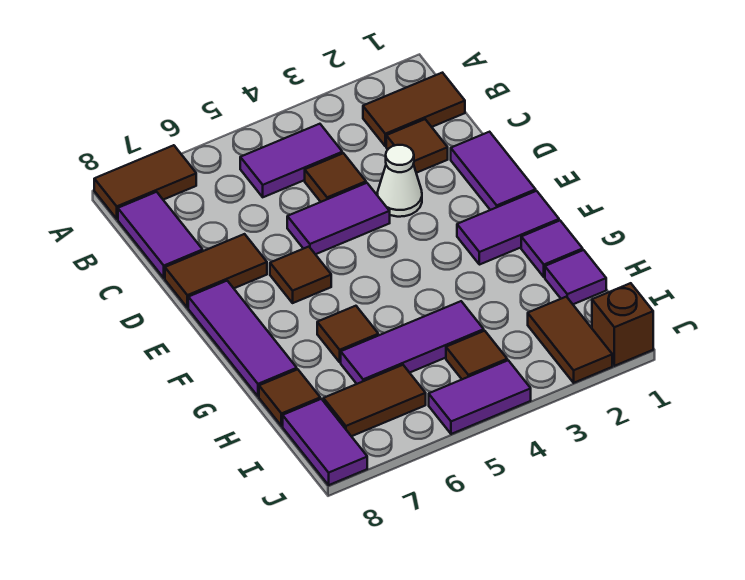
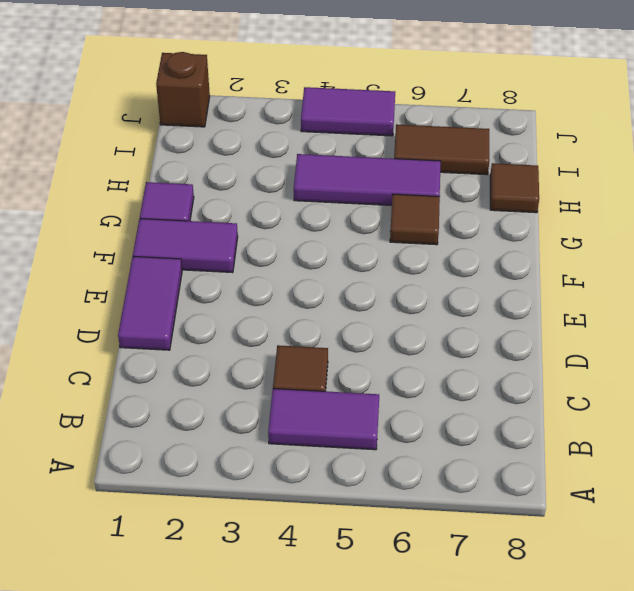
none -> brown 1x2 tile [94,145,196,219]
none -> brown 1x2 tile [363,73,465,146]
none -> purple 1x2 tile [118,192,203,278]

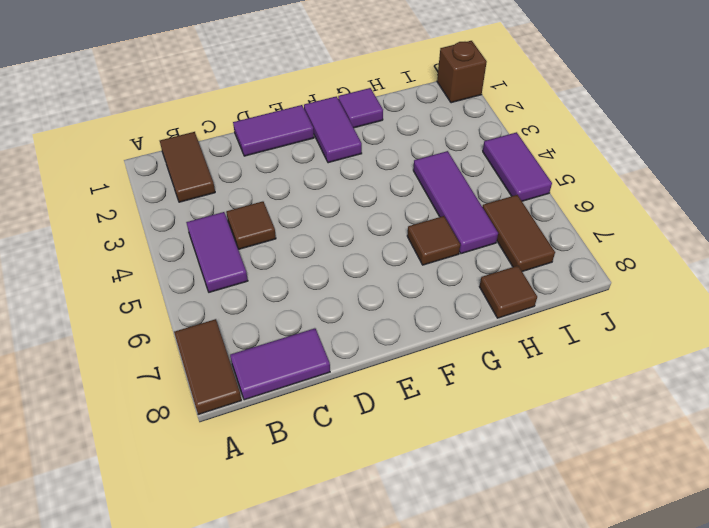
none -> brown 1x1 tile [386,119,448,173]
none -> white 1x1 cone [377,145,422,217]
none -> purple 1x2 tile [287,183,390,254]

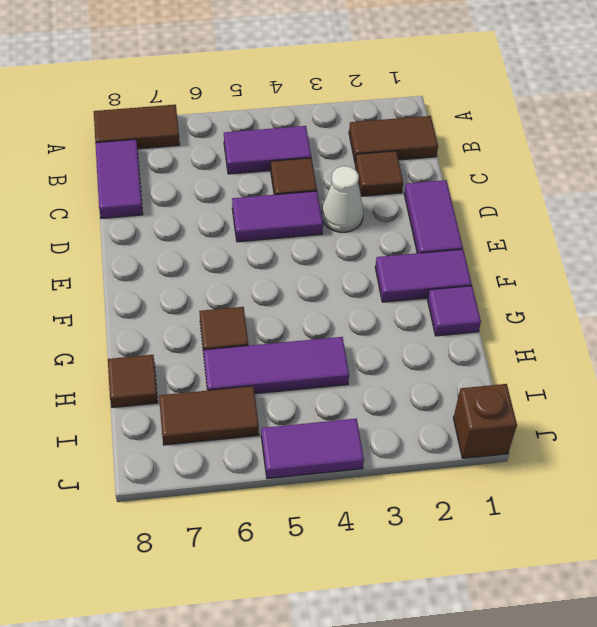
none -> brown 1x2 tile [165,234,267,308]
none -> brown 1x1 tile [270,247,331,303]
none -> purple 1x3 tile [188,281,297,396]

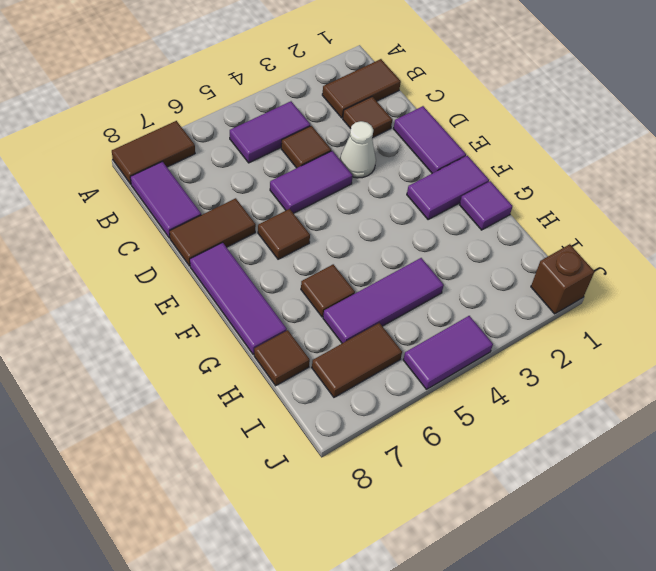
none -> purple 1x1 tile [545,250,606,304]
none -> brown 1x2 tile [528,297,612,383]
none -> brown 1x1 tile [446,331,507,379]

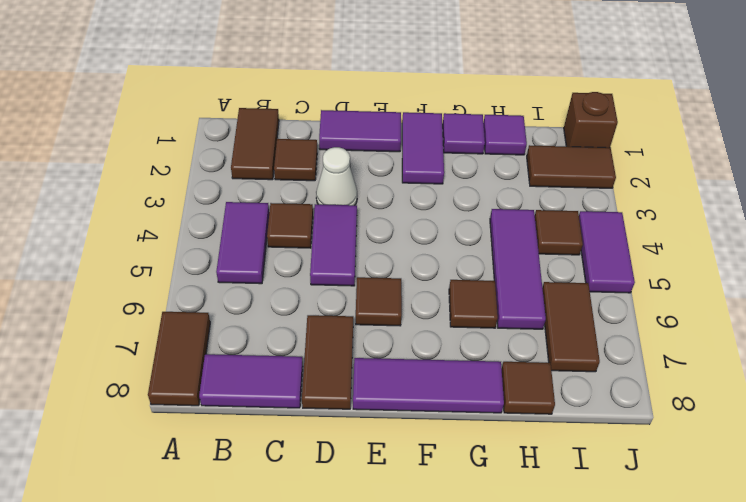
none -> purple 1x2 tile [283,399,367,485]

